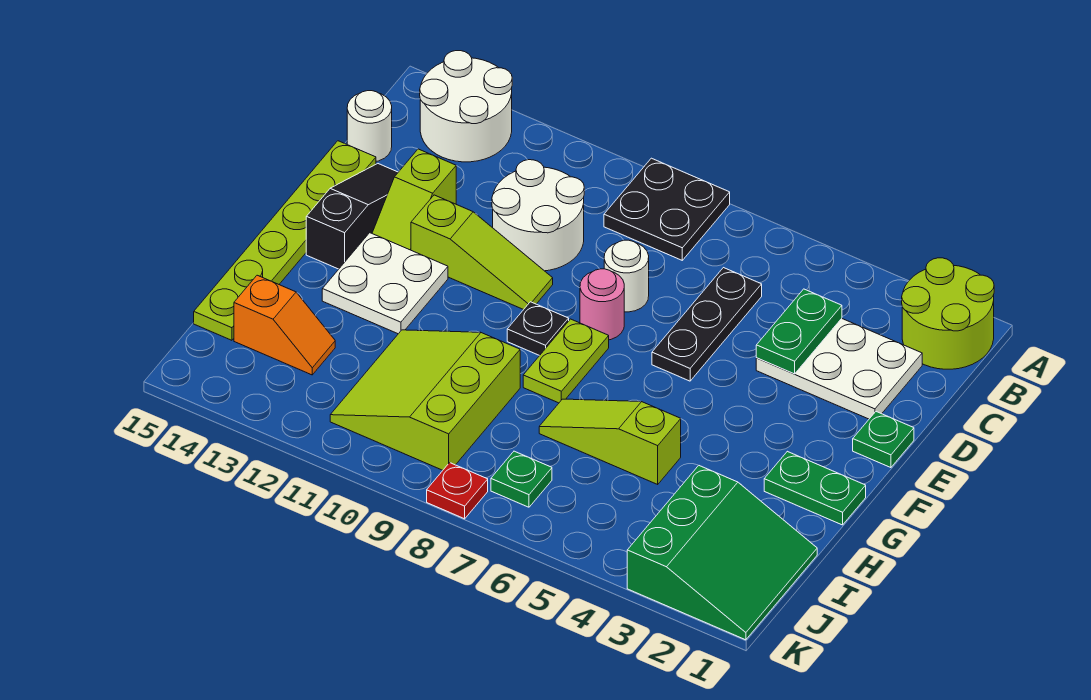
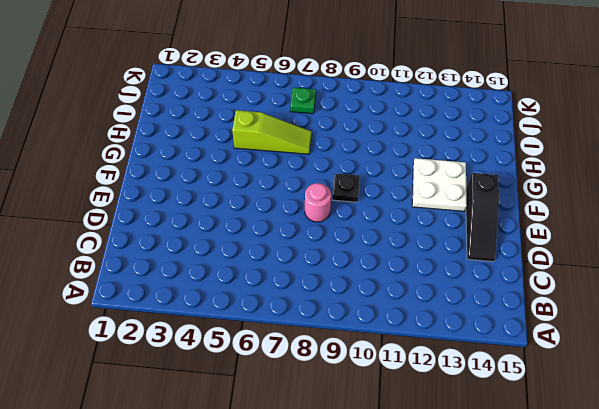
none -> lime 2x2 round brick [902,258,994,369]
none -> black 2x2 plate [604,158,730,260]
none -> white 2x2 round brick [420,51,512,162]

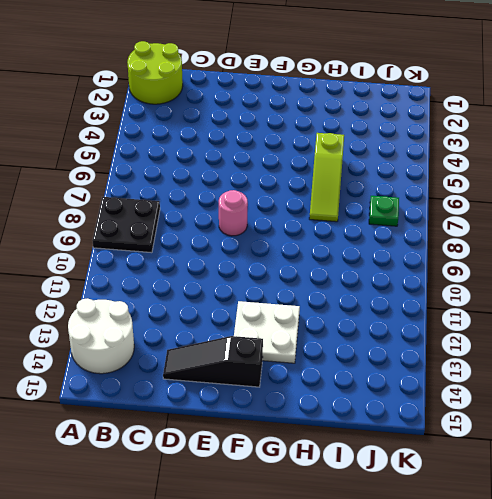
none -> white 2x3 plate [756,319,922,419]
none -> black 1x3 plate [652,268,762,381]
none -> white 2x2 round brick [492,160,584,271]

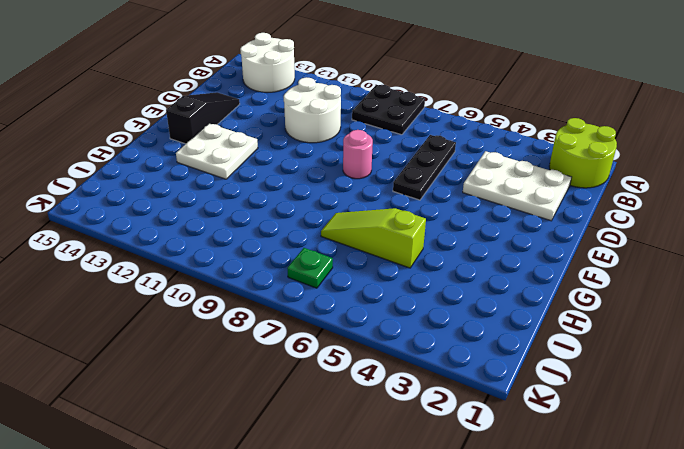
none -> white 1x1 round brick [347,91,392,161]
none -> white 1x1 round brick [604,240,649,312]
none -> lime 1x2 slope [372,149,456,250]

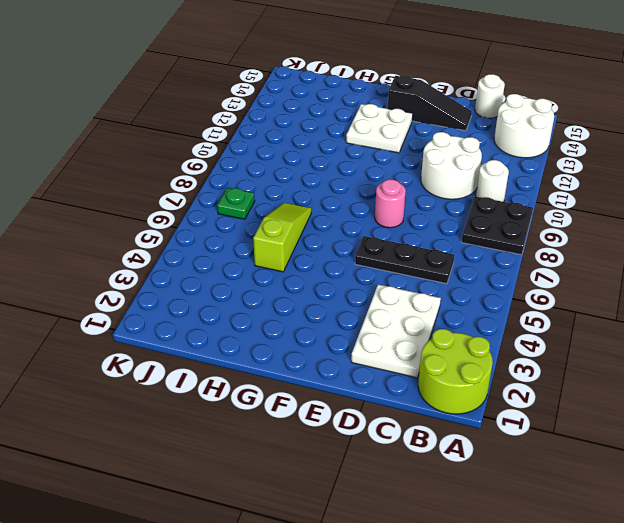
white 1x1 round brick [476,160,509,202] -> white 1x1 round brick moved to [604,240,649,312]
none -> lime 1x2 slope [372,149,456,250]
none -> lime 1x6 plate [194,141,376,340]
none -> green 1x1 plate [853,412,914,468]

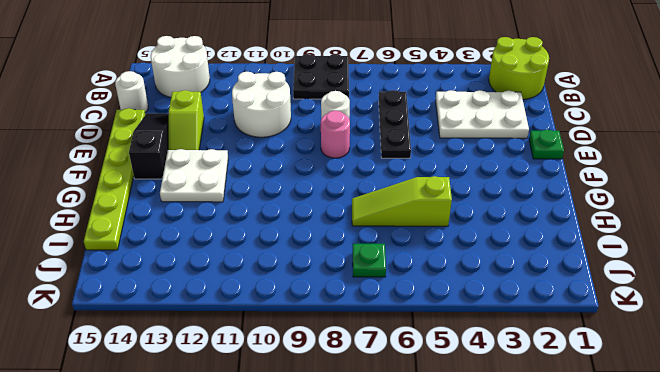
none -> lime 1x3 slope [411,195,553,310]
none -> lime 1x2 plate [523,319,609,403]
none -> black 1x1 plate [507,302,569,356]

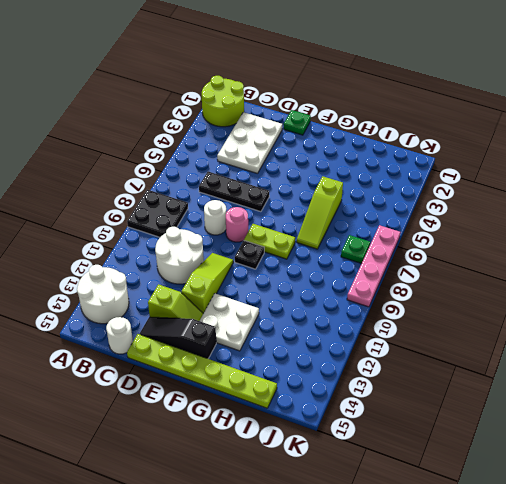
pink 1x4 plate [347,225,400,307] -> red 1x1 plate [427,463,488,519]
none -> green 1x2 plate [764,451,866,525]
none -> lime 3x3 slope [330,330,520,470]
none -> green 3x3 slope [627,466,817,640]

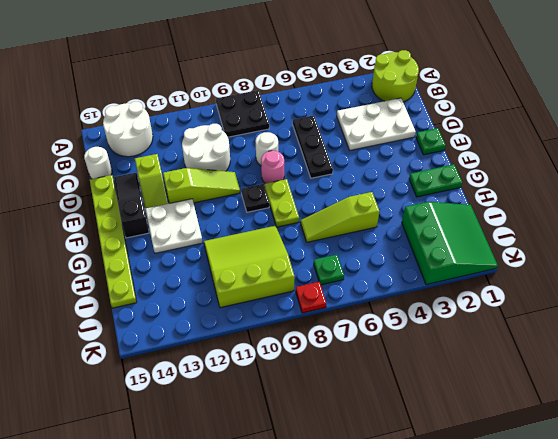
lime 3x3 slope [204,226,295,308] -> lime 3x3 slope turned to [330,330,520,470]
none -> orange 1x2 slope [234,275,335,375]
none -> green 1x2 plate [756,289,842,374]

